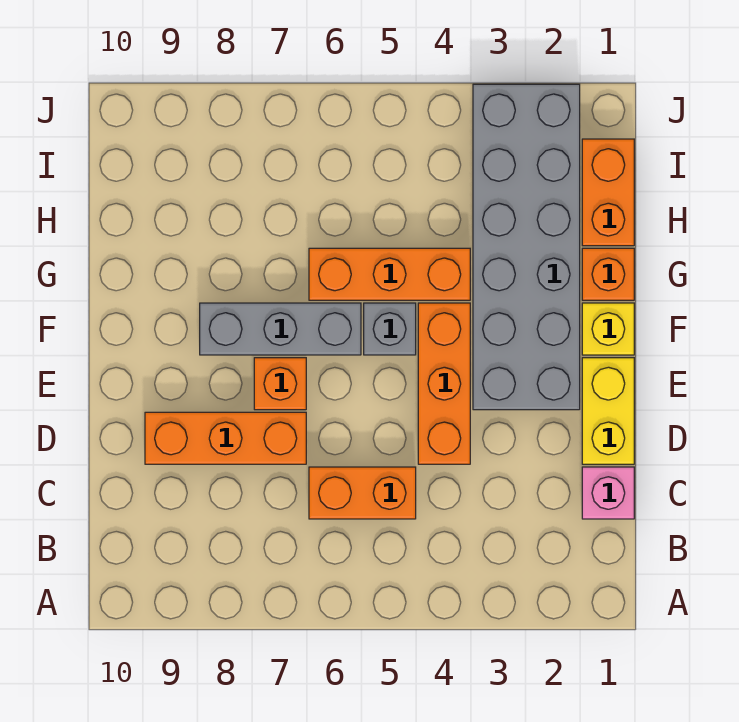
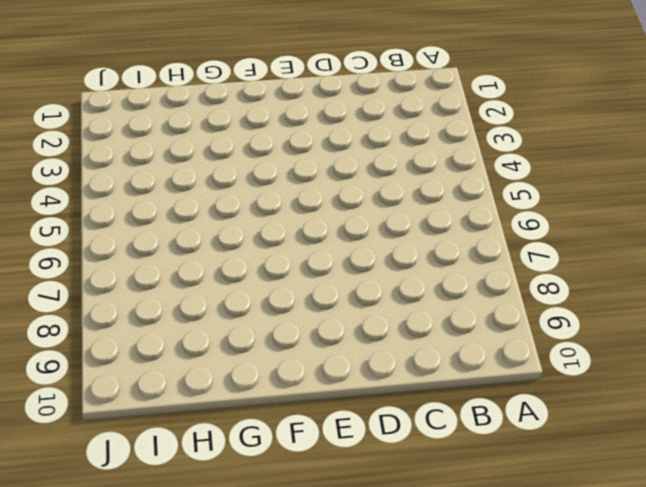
none -> pink 1x1 brick [582,467,634,519]
none -> orange 1x2 brick [309,467,416,519]
none -> yellow 1x2 brick [582,358,634,464]

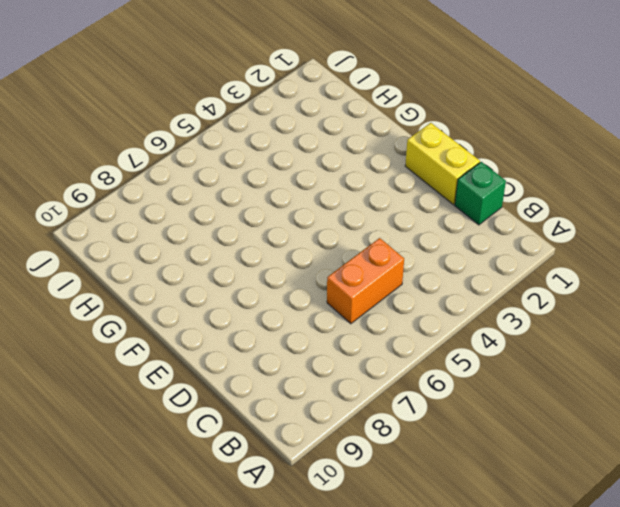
green 1x1 brick [455,162,506,225] -> pink 1x1 brick [582,467,634,519]
none -> orange 1x3 brick [418,303,470,464]
none -> orange 1x3 brick [145,412,306,464]
none -> grey 2x6 brick [473,84,580,410]

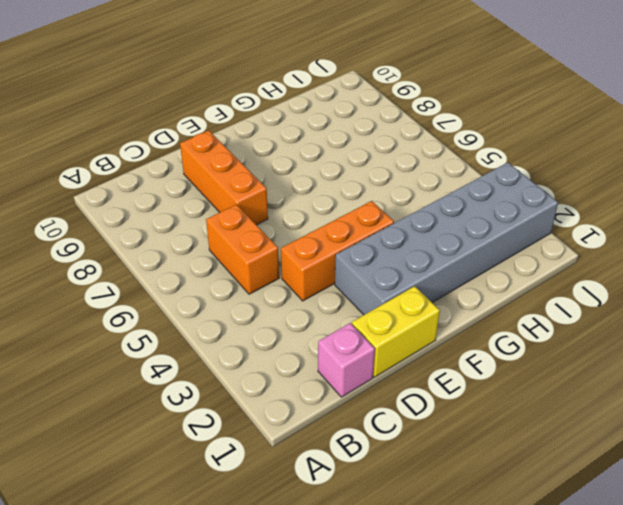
none -> orange 1x1 brick [254,358,306,410]
none -> yellow 1x1 brick [582,303,634,355]
none -> grey 1x1 brick [364,303,416,355]

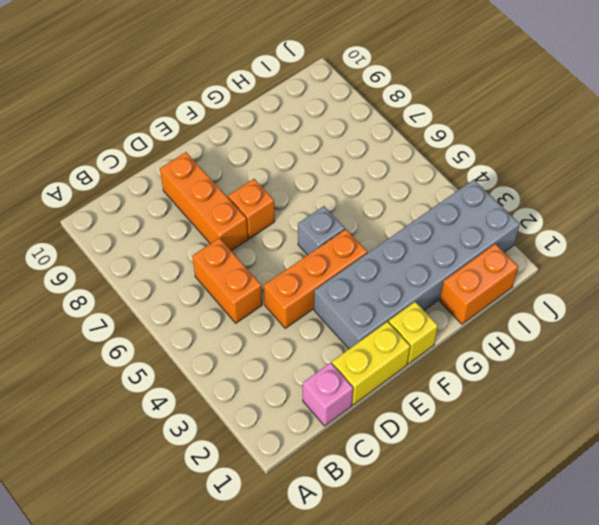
none -> grey 1x3 brick [200,303,361,355]
none -> orange 1x1 brick [582,248,634,300]
none -> orange 1x3 brick [309,248,470,300]

